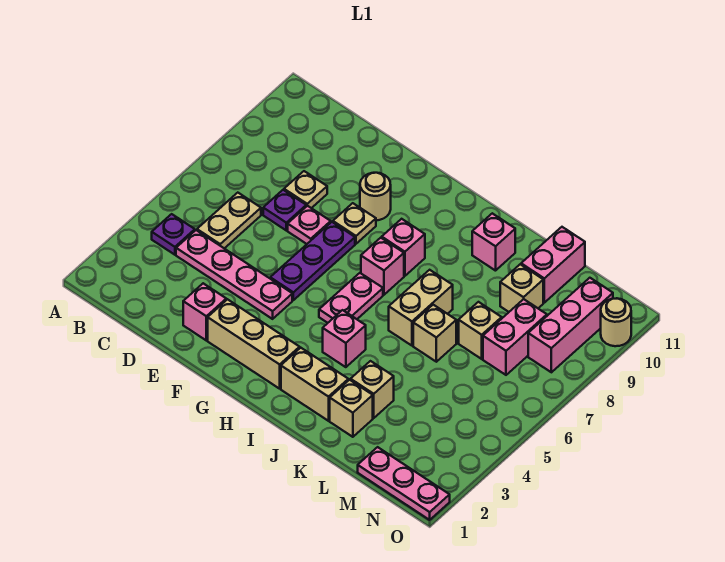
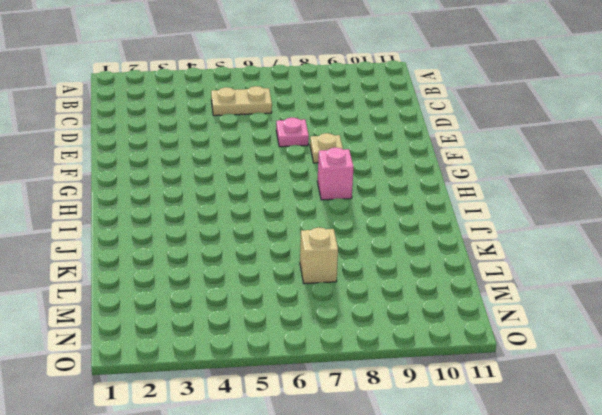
none -> purple 1x1 plate [152,214,195,255]
none -> pink 1x4 plate [176,230,292,319]
none -> purple 1x1 plate [263,190,306,230]

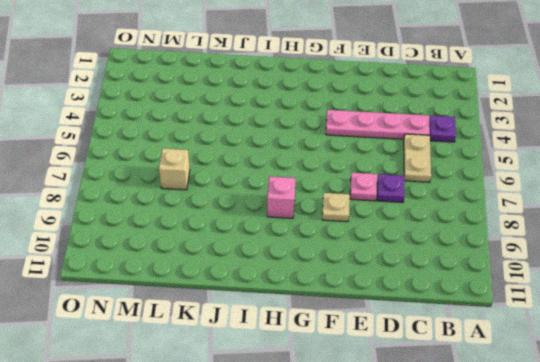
none -> tan 1x1 plate [284,171,327,208]
none -> pink 1x1 brick [183,283,226,340]
none -> tan 1x3 brick [208,299,300,389]

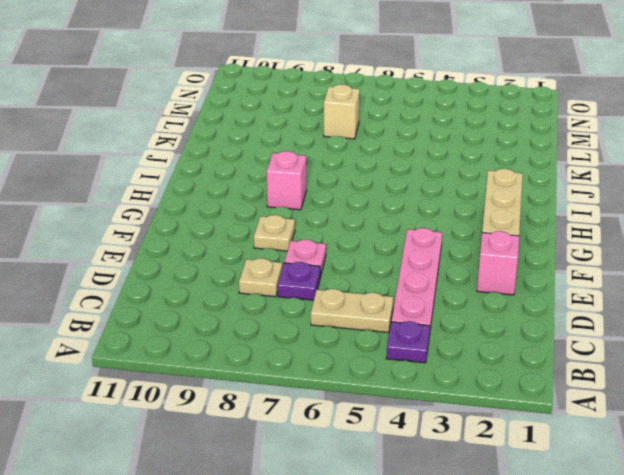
none -> purple 1x3 plate [270,222,355,300]
none -> tan 1x1 round brick [360,173,391,220]
none -> pink 1x2 plate [319,273,383,323]

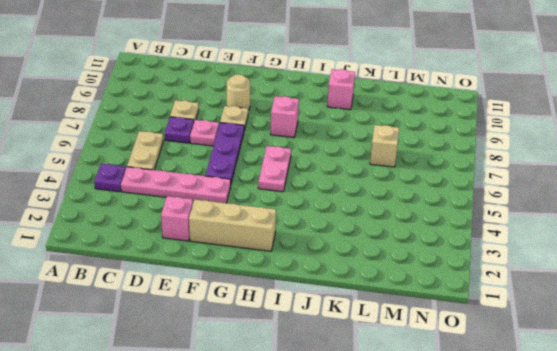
none -> pink 1x1 brick [361,238,404,295]
none -> tan 1x2 brick [281,348,348,421]
none -> pink 1x1 brick [323,310,366,367]

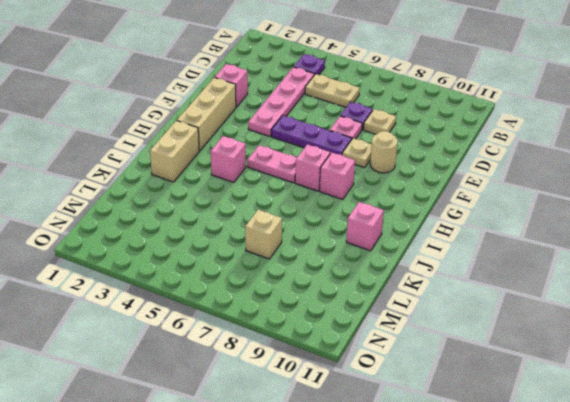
none -> tan 1x2 brick [389,270,453,346]
none -> tan 1x1 brick [330,380,373,437]
none -> tan 1x1 brick [351,361,394,418]

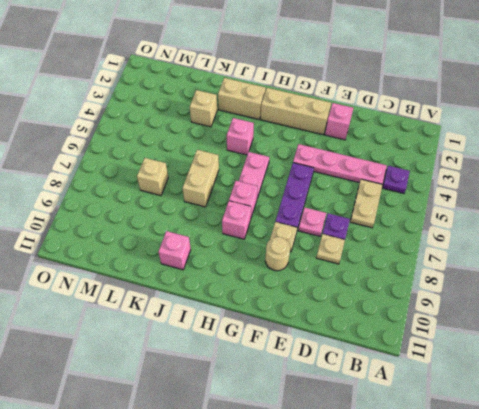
none -> tan 1x1 brick [330,380,373,437]
none -> tan 1x1 brick [413,305,456,362]
none -> tan 1x1 brick [500,264,543,312]

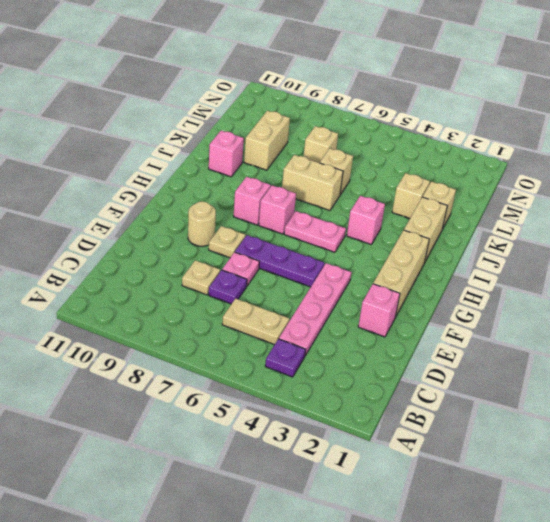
tan 1x2 brick [244,111,290,170] -> tan 1x1 brick [500,264,543,312]
none -> pink 1x2 brick [521,227,585,303]
none -> pink 1x3 plate [358,447,450,520]
none -> pink 1x2 brick [483,299,547,375]

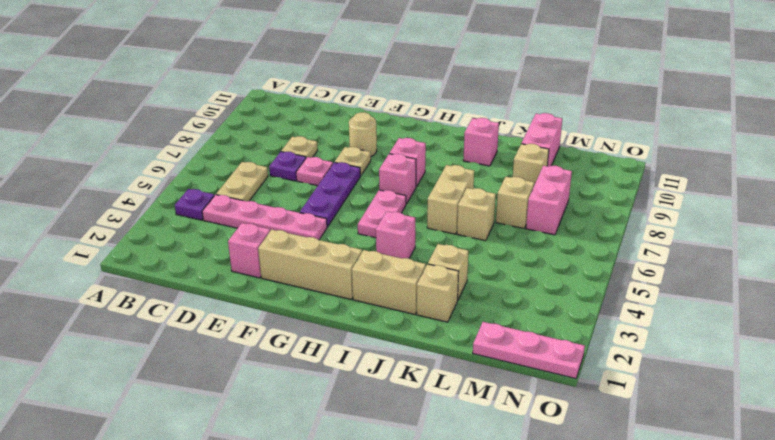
none -> pink 1x3 brick [528,278,613,372]
none -> tan 1x1 round brick [601,298,631,346]

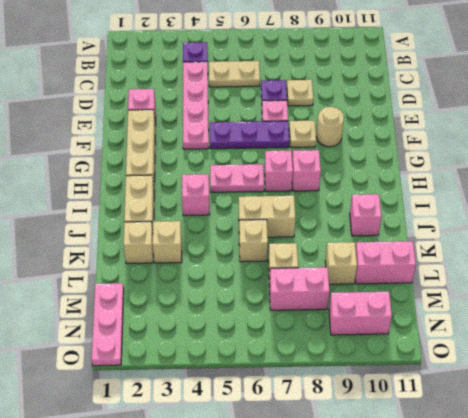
pink 1x2 brick [329,292,392,335] -> pink 1x3 brick [528,278,613,372]
none -> tan 1x1 round brick [601,298,631,346]

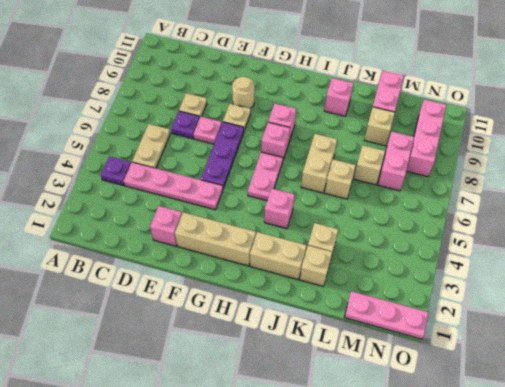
none -> tan 1x1 round brick [601,298,631,346]

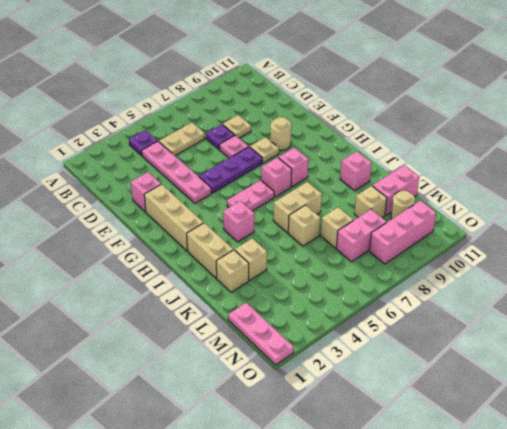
tan 1x1 round brick [391,191,415,219] -> tan 1x1 round brick moved to [601,298,631,346]

